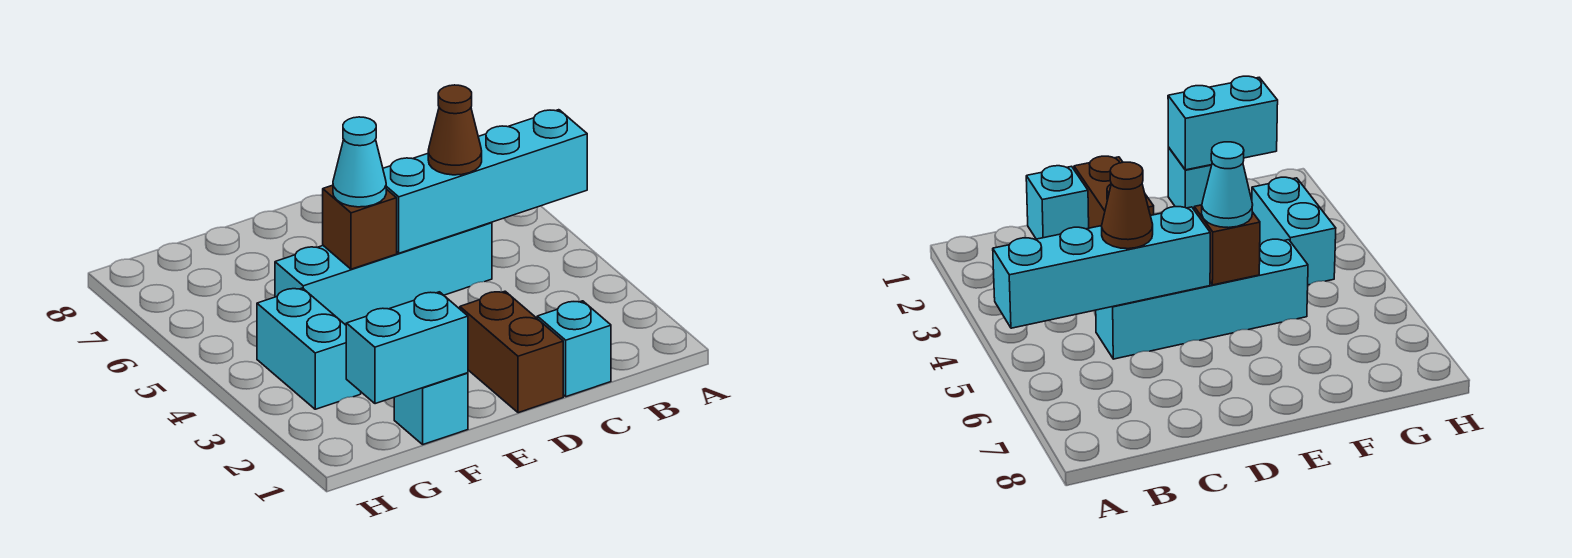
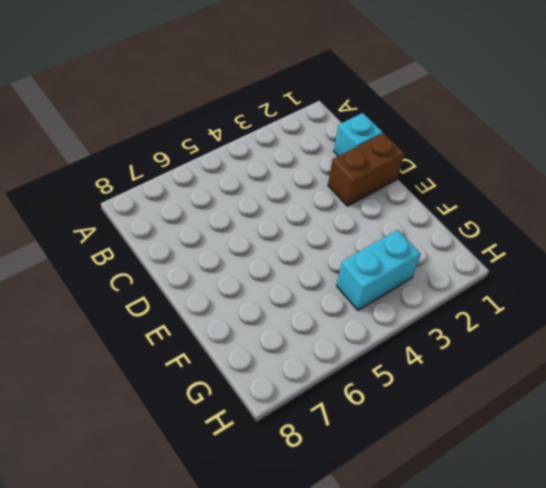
none -> cyan 1x4 brick [275,222,492,325]
none -> cyan 1x1 brick [394,373,468,444]

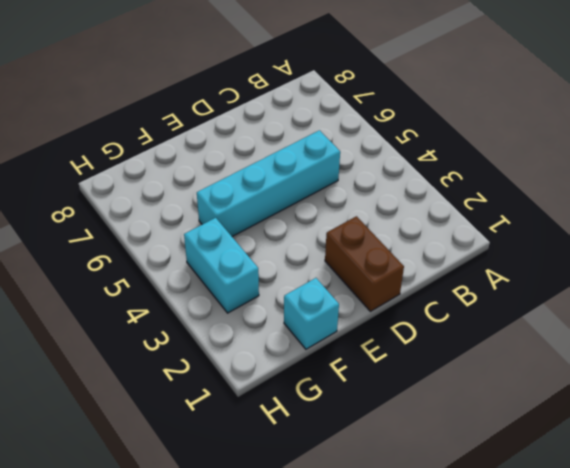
none -> cyan 1x1 brick [537,301,611,397]
none -> cyan 1x4 brick [383,110,587,253]

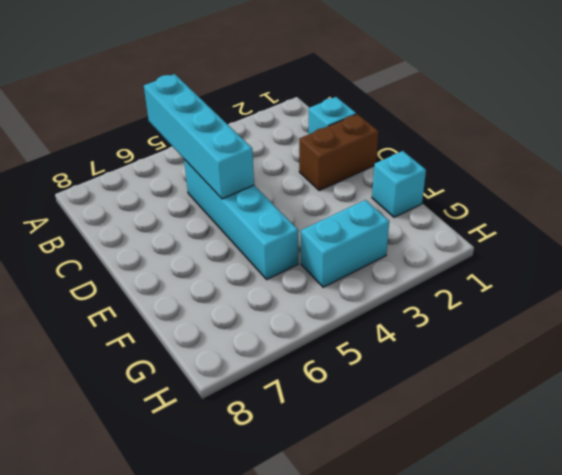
none -> brown 1x1 brick [323,185,397,269]
none -> cyan 1x2 brick [346,292,468,404]

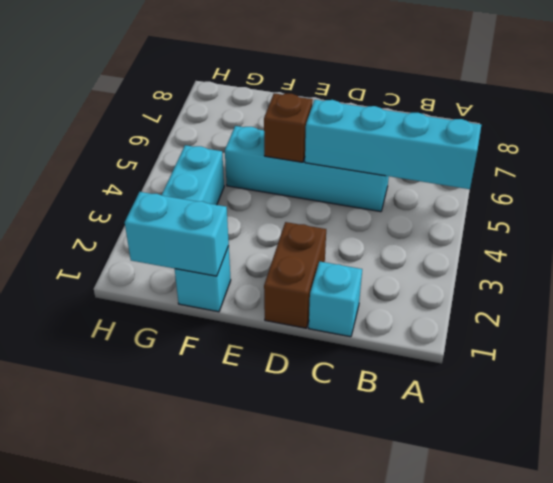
none -> brown 1x1 cone [428,85,482,175]
none -> cyan 1x1 cone [333,117,386,207]

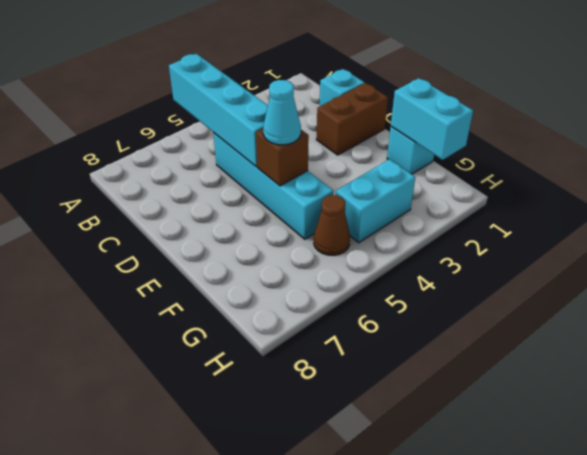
brown 1x1 cone [314,195,350,255] -> brown 1x1 cone moved to [428,85,482,175]

